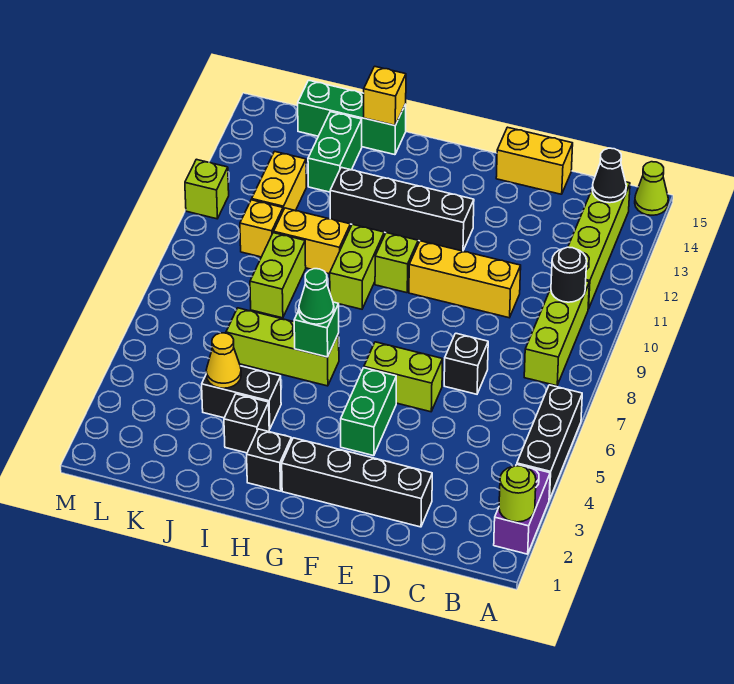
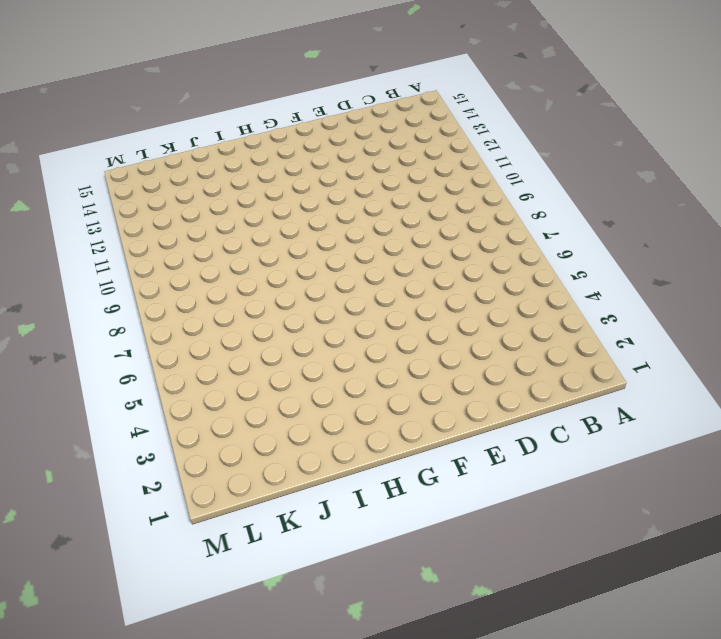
none -> purple 1x2 brick [494,464,550,554]
none -> black 1x3 brick [517,385,582,500]
none -> lime 1x1 cone [635,162,668,215]
none -> lime 1x3 brick [524,281,589,386]

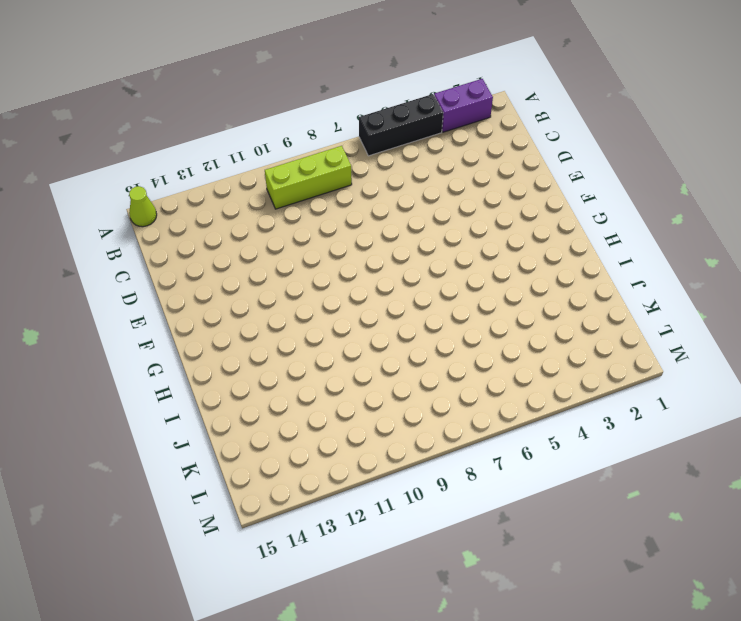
none -> lime 1x4 brick [568,182,630,309]
none -> black 1x4 brick [282,438,432,527]
none -> black 1x1 brick [444,333,488,394]
none -> yellow 1x3 brick [409,241,521,318]

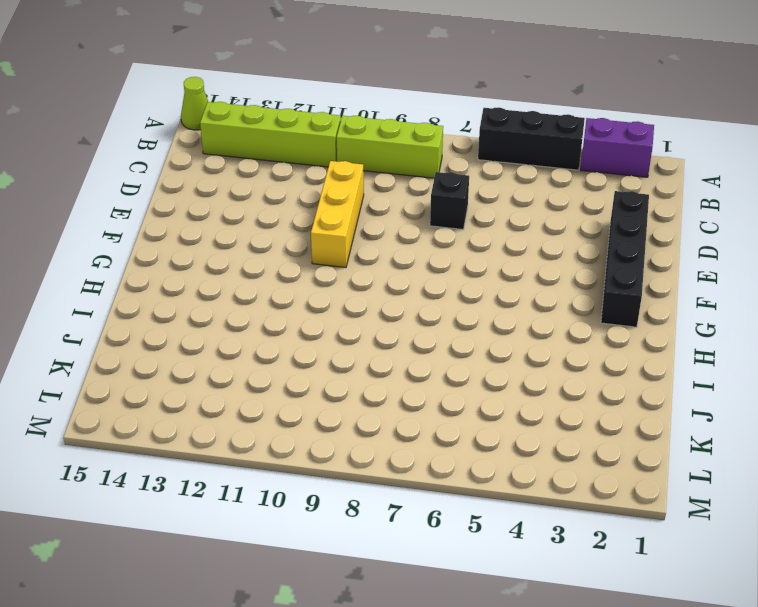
none -> yellow 1x2 brick [496,127,573,194]
none -> lime 1x2 brick [364,342,443,412]
none -> green 1x2 brick [341,368,396,456]
none -> black 1x4 brick [330,167,474,251]

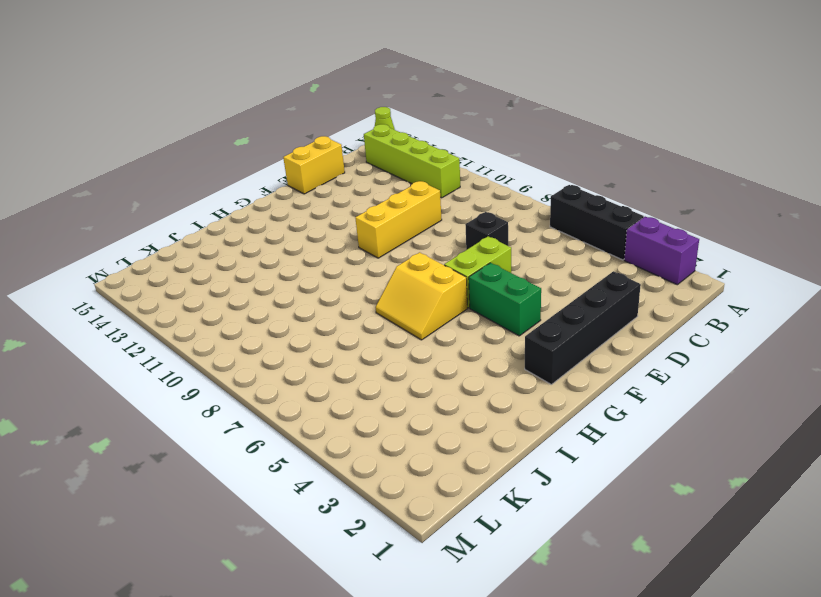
yellow 2x2 slope [376,252,468,340] -> lime 1x3 brick [226,308,339,386]
none -> lime 1x3 brick [524,281,589,386]
none -> black 1x4 brick [330,167,474,251]
none -> lime 1x1 brick [375,233,418,293]
none -> black 1x1 brick [247,429,292,491]

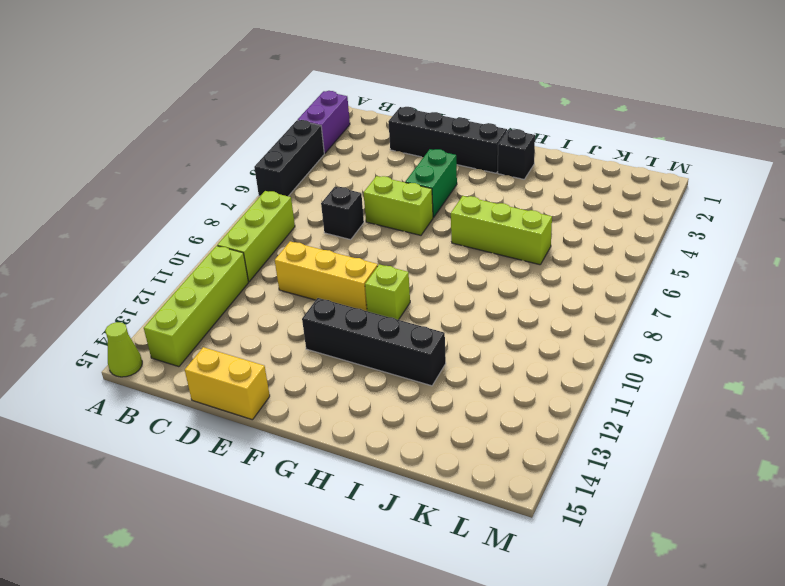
none -> lime 1x2 brick [330,224,384,309]
none -> black 1x1 brick [224,394,269,453]
none -> black 1x2 brick [202,366,281,429]
none -> yellow 1x2 brick [274,208,350,274]

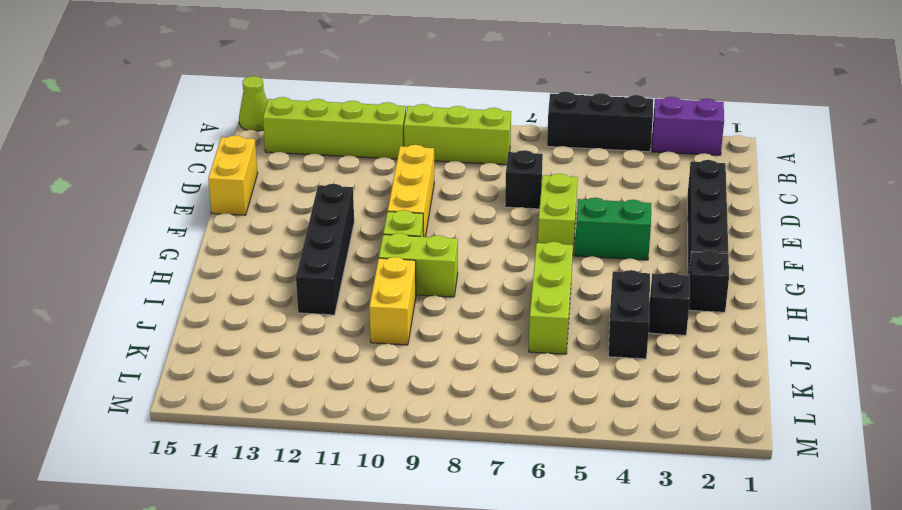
none -> green 1x3 brick [298,80,406,155]
none -> lime 1x2 brick [250,233,306,318]
none -> green 1x2 brick [308,112,362,192]
none -> yellow 1x1 brick [240,200,283,257]

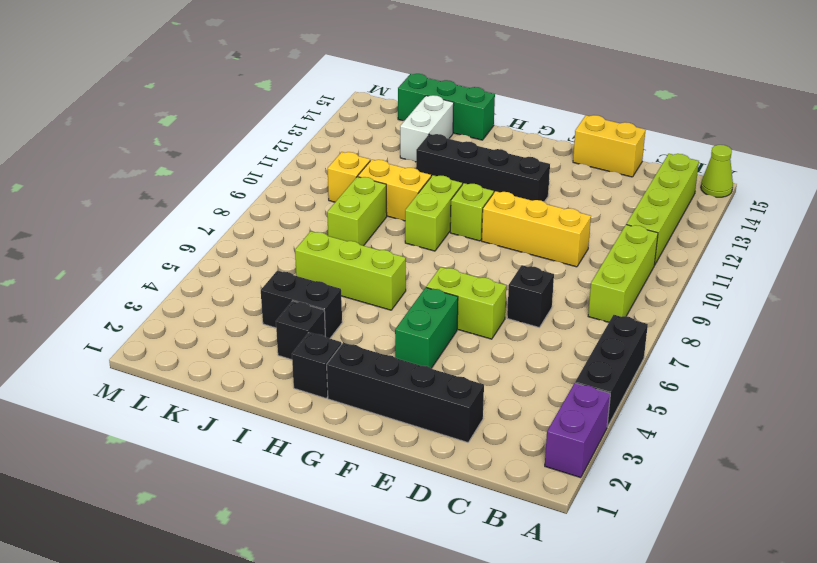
white 1x2 brick [400,95,454,162] -> green 1x2 brick [308,112,362,192]
none -> yellow 1x2 brick [252,151,306,211]
none -> lime 1x1 brick [185,159,229,219]
none -> lime 1x1 round brick [499,466,536,522]
none -> black 1x1 round brick [551,247,587,302]

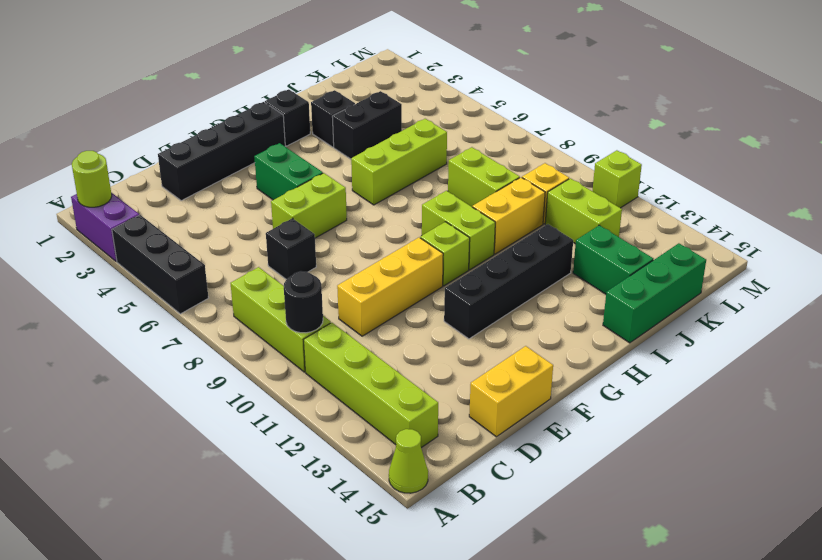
lime 1x2 brick [545,178,622,244] -> yellow 1x2 brick [252,151,306,211]
none -> black 1x1 cone [592,148,626,203]
none -> green 1x1 brick [294,302,339,357]
none -> yellow 1x1 brick [364,66,406,125]
none -> yellow 1x1 cone [206,333,241,388]

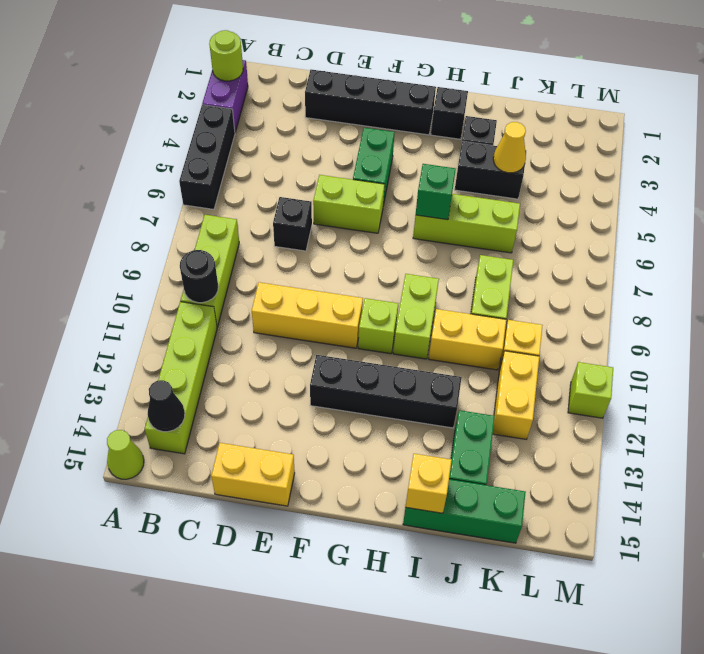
none -> green 1x1 cone [299,269,334,324]

